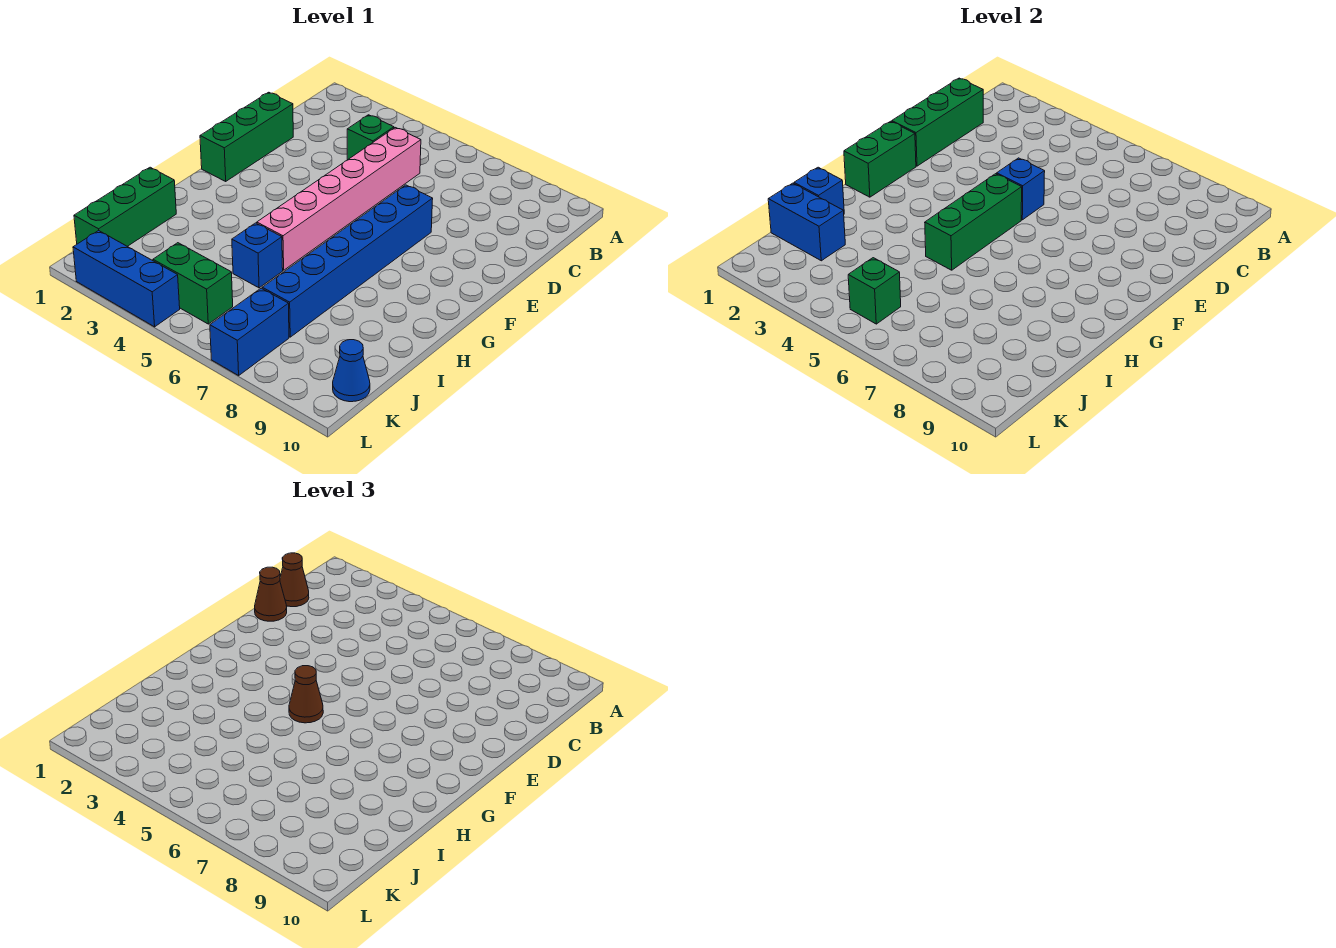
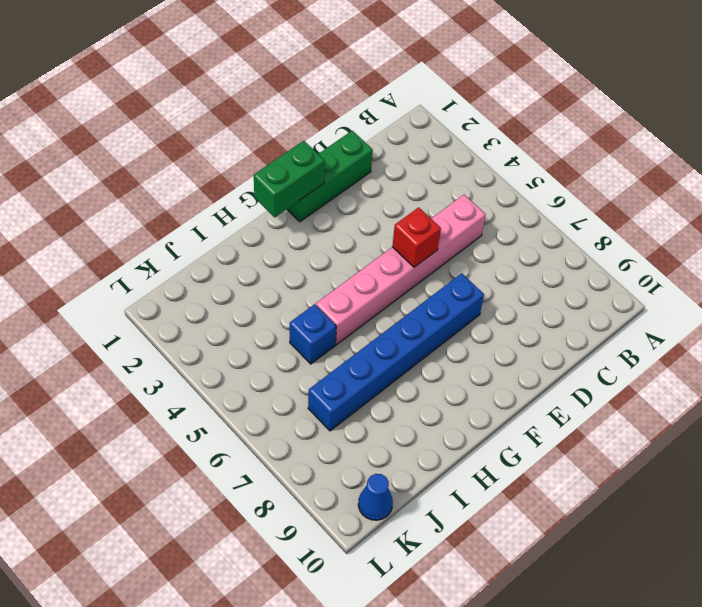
red 1x1 brick [392,207,441,267] -> blue 1x1 brick [997,158,1045,220]
none -> green 1x1 brick [347,115,394,160]
none -> green 1x3 brick [74,167,176,246]
none -> green 1x2 brick [153,243,233,324]

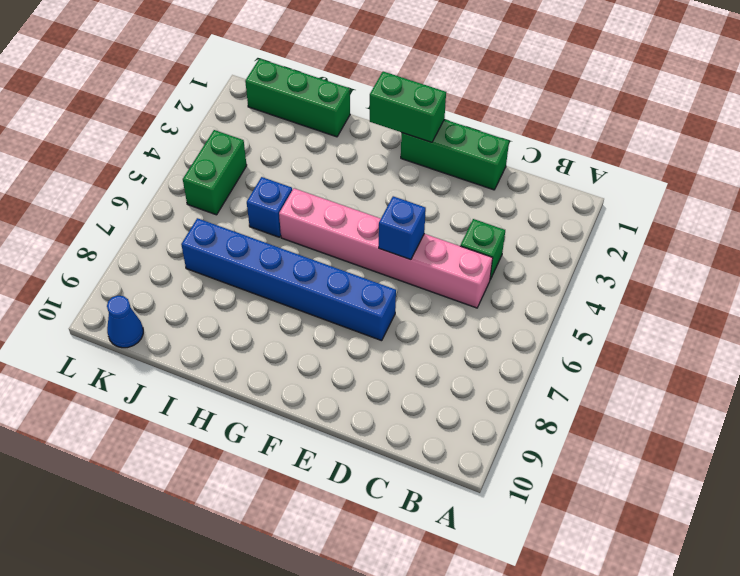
none -> blue 1x2 brick [210,288,289,376]
none -> blue 1x3 brick [73,230,180,327]
none -> green 1x3 brick [892,78,983,166]

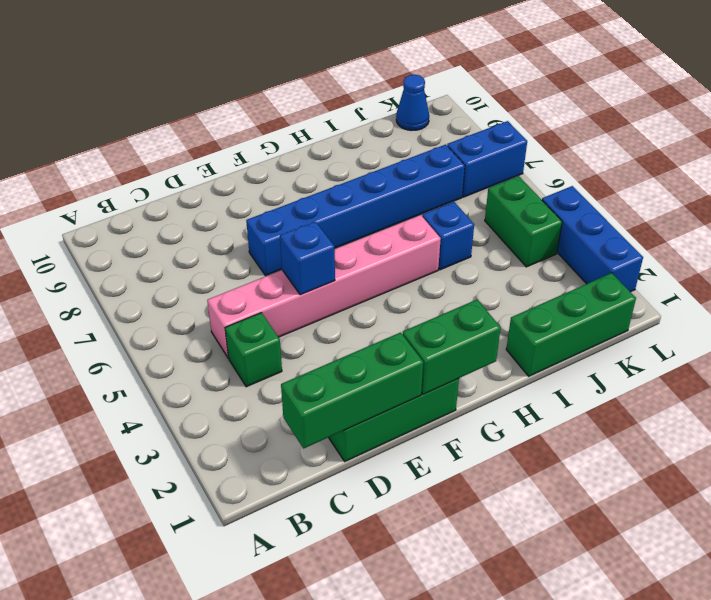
none -> green 1x3 brick [925,174,1022,270]
none -> blue 1x1 brick [794,167,844,211]
none -> blue 1x2 brick [768,183,845,261]

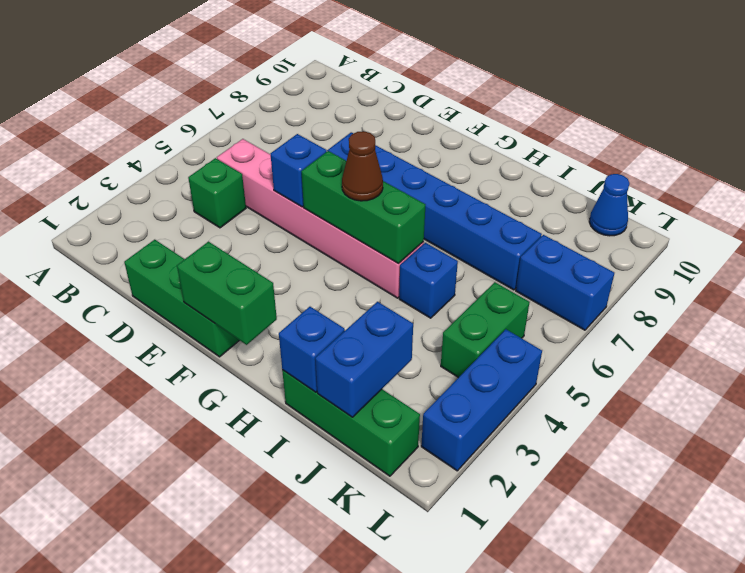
none -> green 1x3 brick [892,78,983,166]
none -> green 1x1 brick [848,258,901,324]
none -> brown 1x1 cone [280,553,309,607]

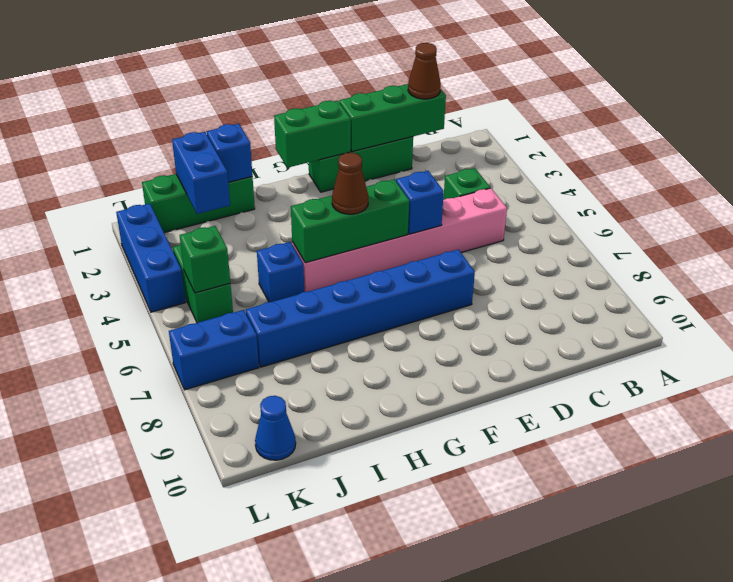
none -> brown 1x1 cone [255,567,287,621]

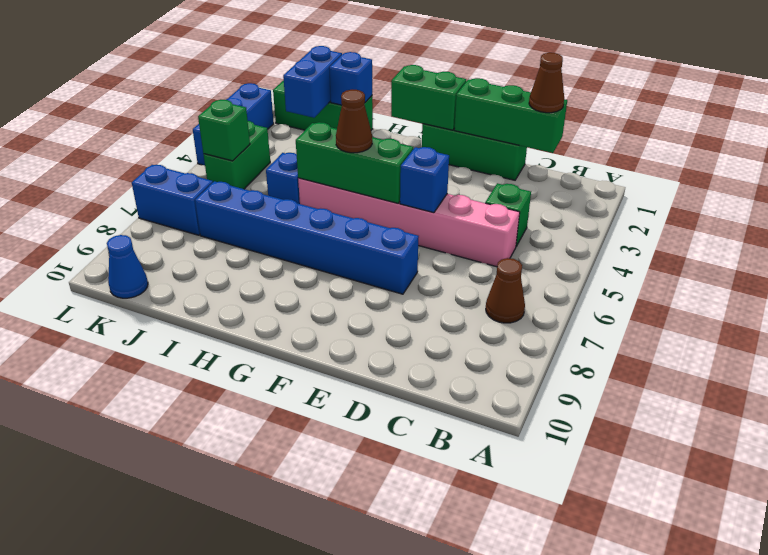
brown 1x1 cone [486,258,525,323] -> brown 1x1 cone moved to [255,567,287,621]

